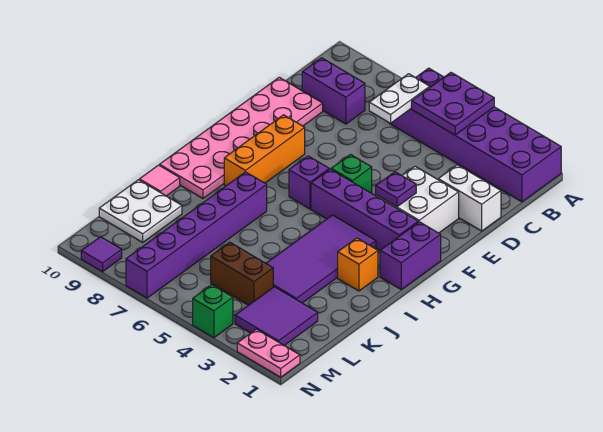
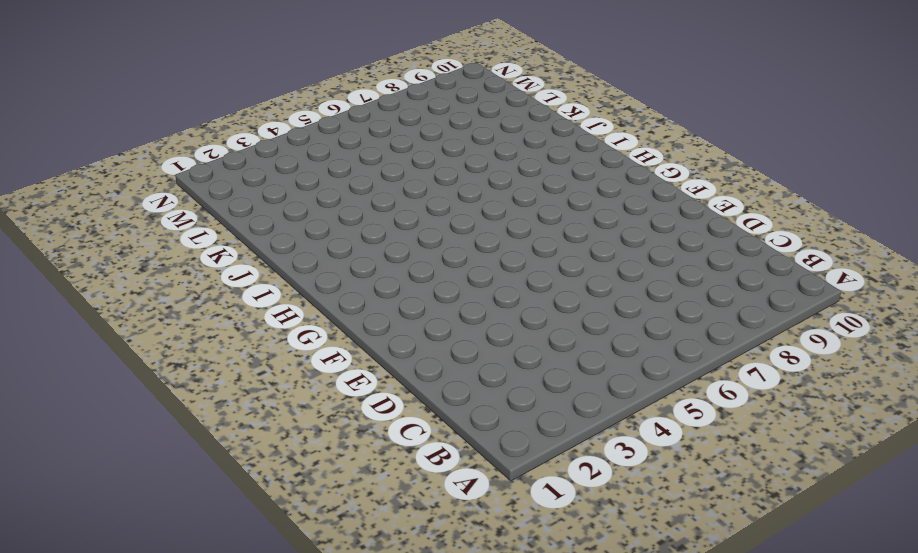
none -> purple 2x6 brick [390,68,561,202]
none -> purple 1x2 brick [302,58,365,124]
none -> white 1x2 brick [438,165,501,231]

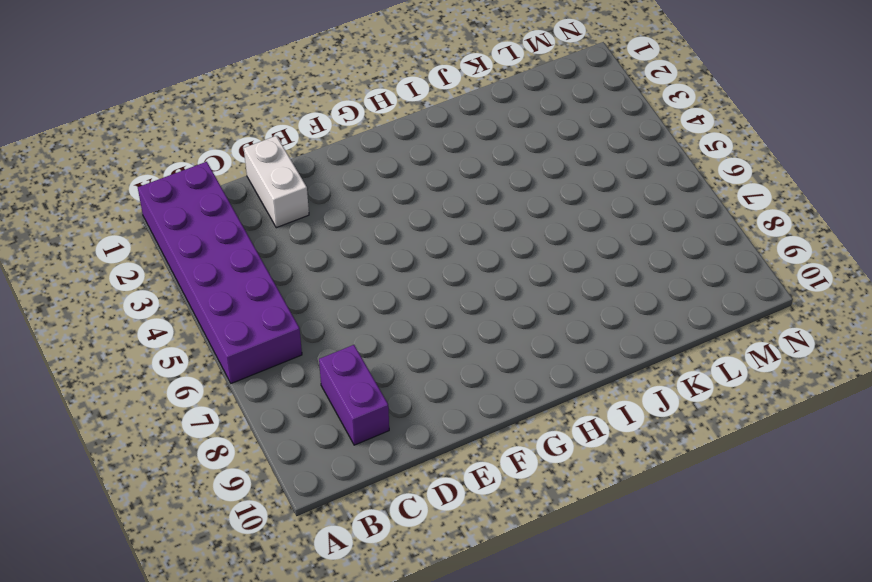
none -> pink 2x6 plate [160,77,323,199]
none -> white 2x2 brick [376,166,459,233]
none -> green 1x1 brick [331,155,372,193]

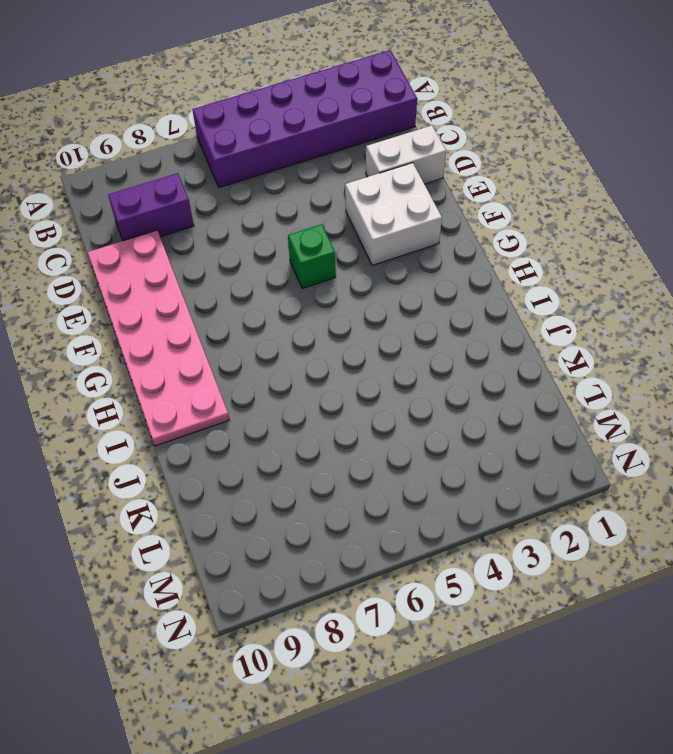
none -> orange 1x3 brick [224,115,305,186]
none -> purple 1x2 brick [380,222,441,289]
none -> purple 1x4 brick [311,169,418,250]

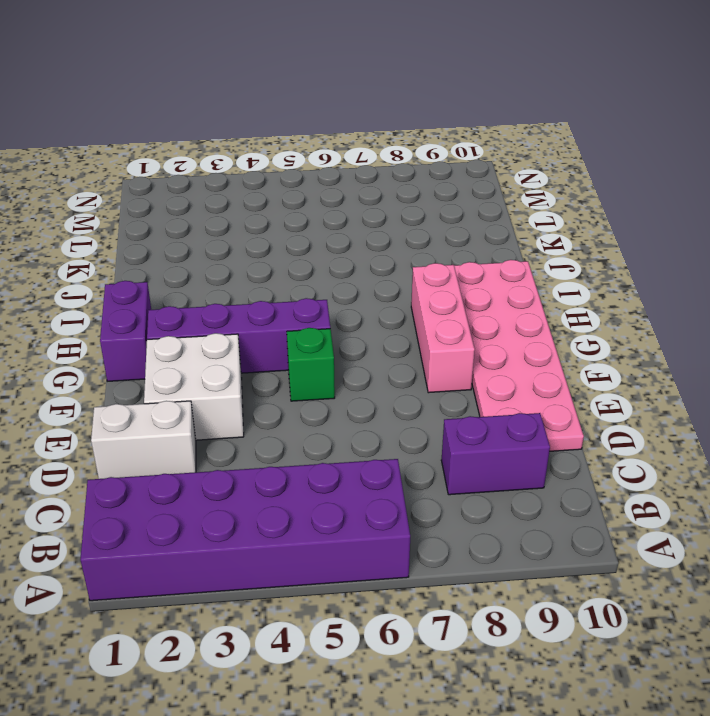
pink 1x3 brick [411,263,475,393] -> orange 1x3 brick [224,115,305,186]
none -> purple 1x1 brick [289,156,329,209]
none -> purple 2x4 tile [266,215,376,303]
none -> orange 1x1 brick [338,238,378,291]

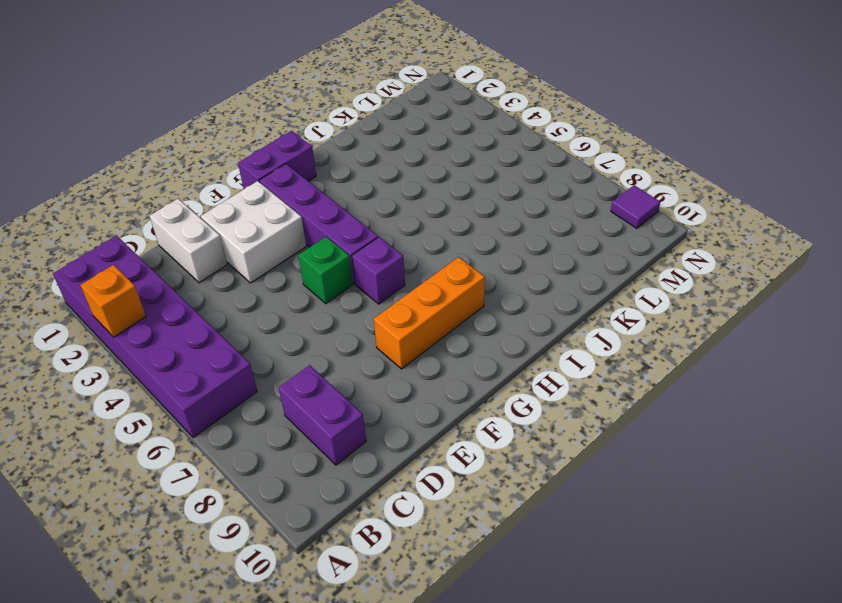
orange 1x1 brick [80,265,146,337] -> orange 1x1 brick moved to [338,238,378,291]
none -> pink 2x6 plate [160,77,323,199]
none -> purple 2x4 tile [266,215,376,303]
none -> purple 1x6 brick [126,172,267,298]

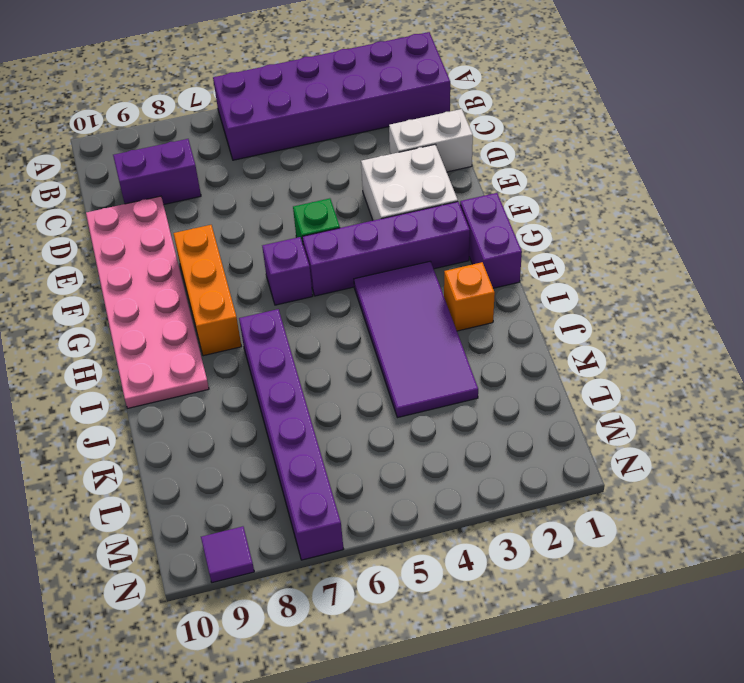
none -> pink 1x1 tile [139,165,180,196]
none -> white 2x2 plate [99,180,182,242]
none -> purple 2x2 tile [235,287,318,345]

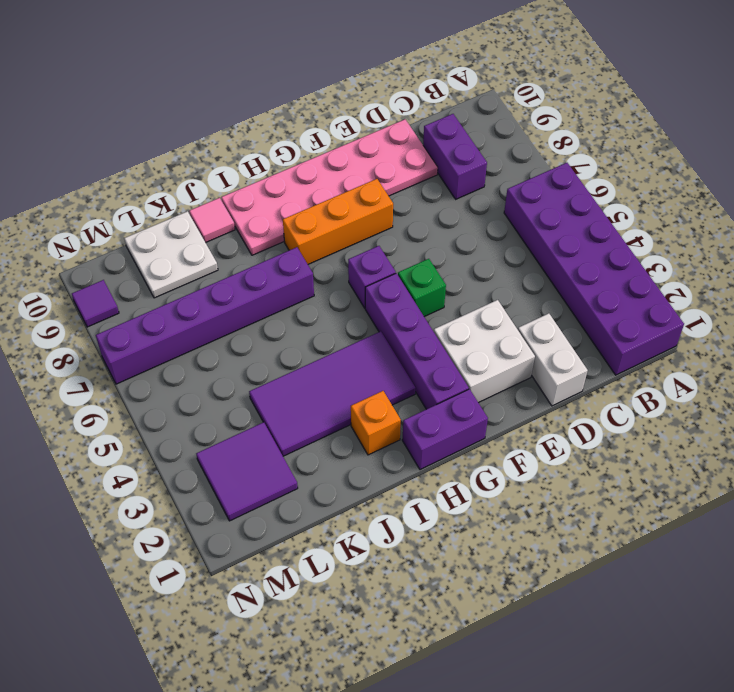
none -> brown 1x2 brick [211,242,273,305]
none -> pink 1x2 plate [237,329,300,377]
none -> green 1x1 brick [193,285,233,338]

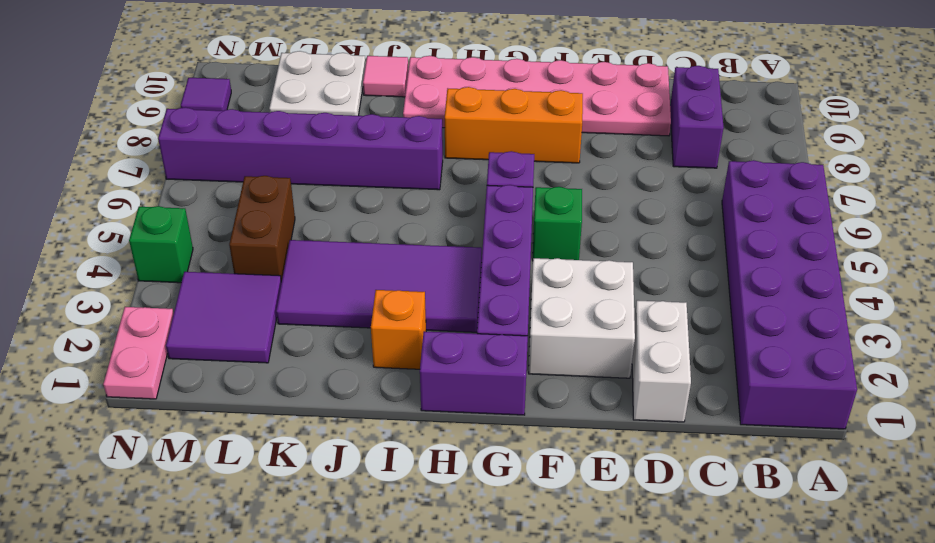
none -> purple 2x2 plate [412,73,494,135]
none -> white 1x2 plate [369,74,430,123]
none -> purple 1x1 plate [376,172,416,207]

